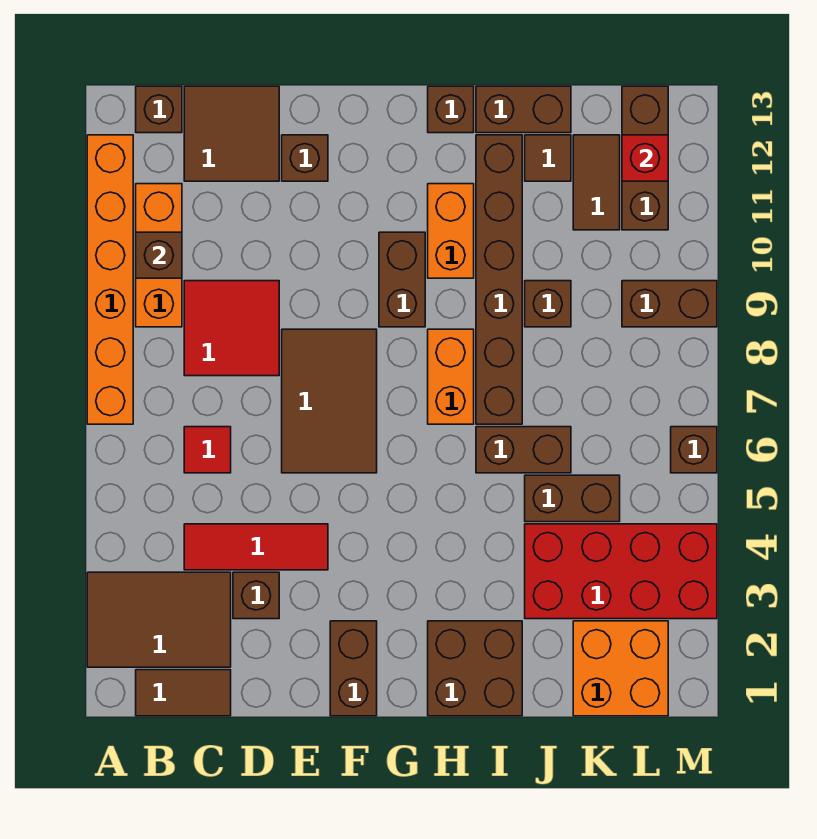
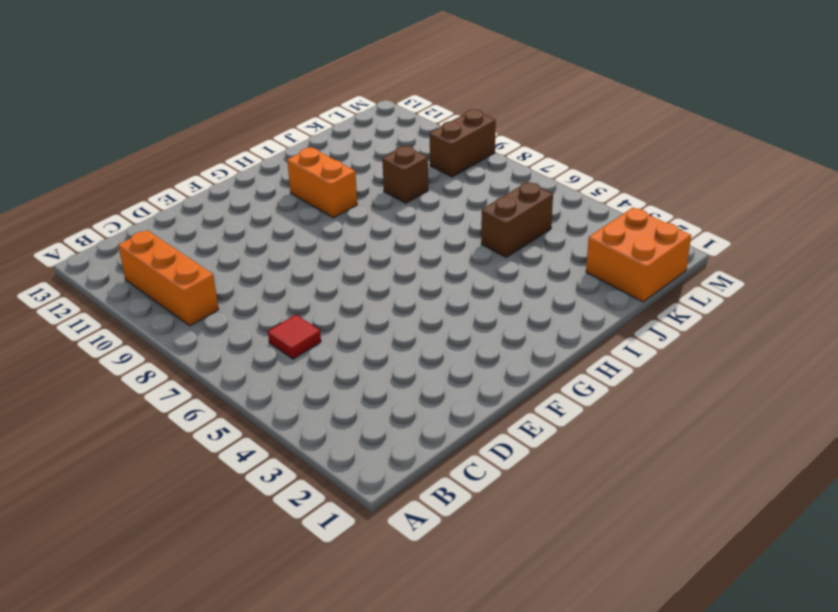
none -> brown 2x3 tile [87,572,231,667]
none -> orange 1x6 brick [87,135,133,424]
none -> brown 1x2 tile [136,670,231,716]
none -> brown 1x1 brick [136,86,182,133]

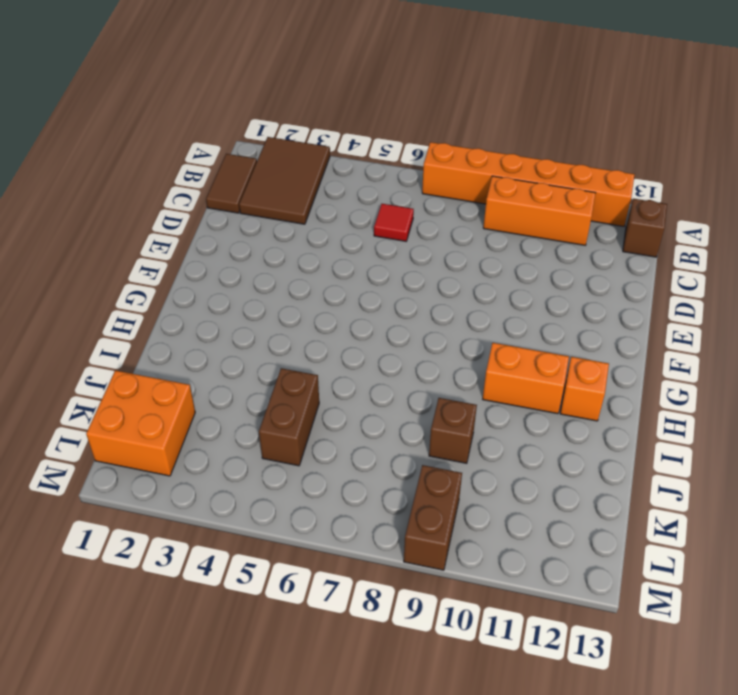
orange 1x1 brick [560,357,609,421] -> none
none -> red 1x3 tile [184,524,328,570]
none -> red 2x2 tile [184,281,279,376]
none -> brown 2x2 tile [184,86,279,181]
none -> brown 1x1 brick [233,572,279,619]

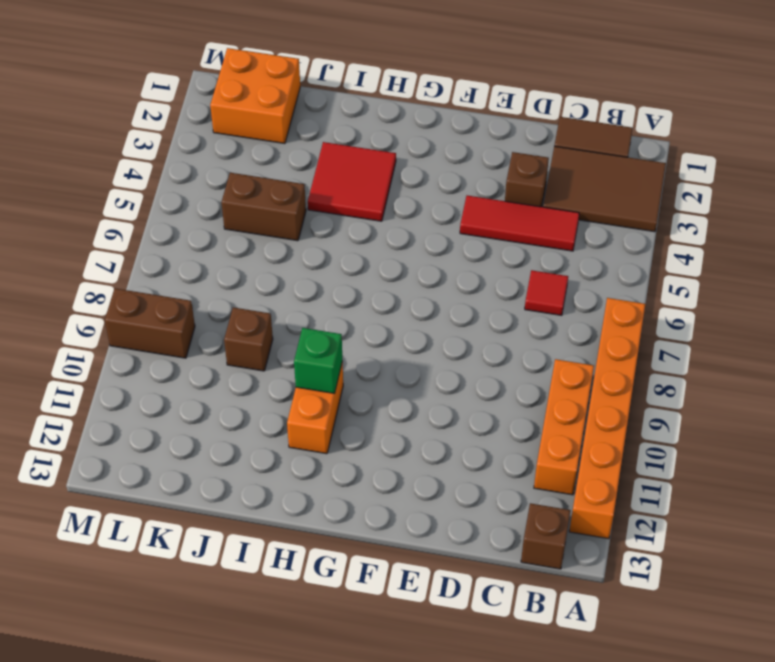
red 2x2 tile [308,142,396,221] -> red 2x2 tile moved to [184,281,279,376]
green 1x1 brick [294,328,342,394] -> none
none -> brown 2x2 tile [184,86,279,181]
none -> brown 2x3 tile [282,329,377,473]
none -> brown 1x1 brick [282,135,328,181]
none -> brown 1x2 brick [330,621,377,716]

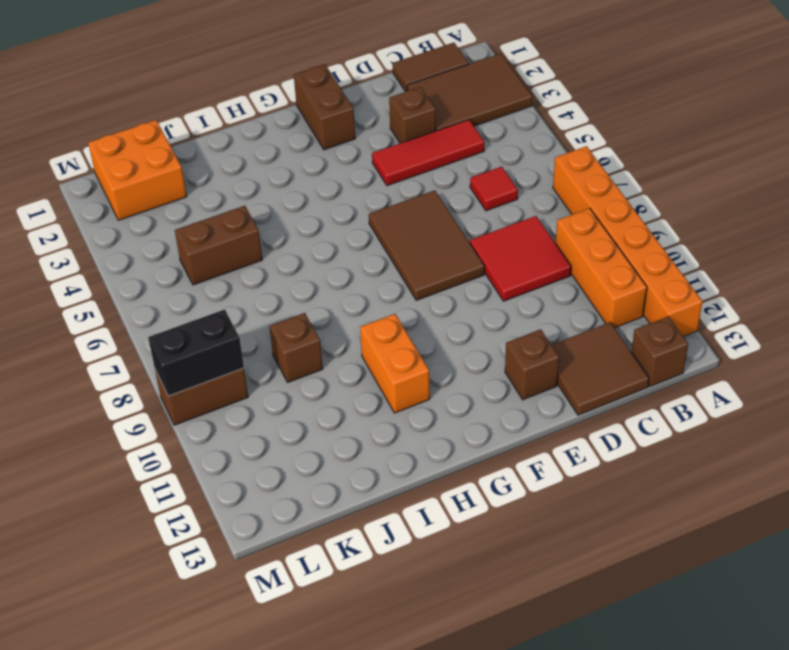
black 1x2 brick [148,309,244,396] -> none
none -> brown 1x2 brick [379,232,425,327]
none -> brown 2x2 brick [428,621,522,716]
none -> orange 1x2 brick [428,329,474,424]
none -> brown 1x1 brick [428,86,474,133]

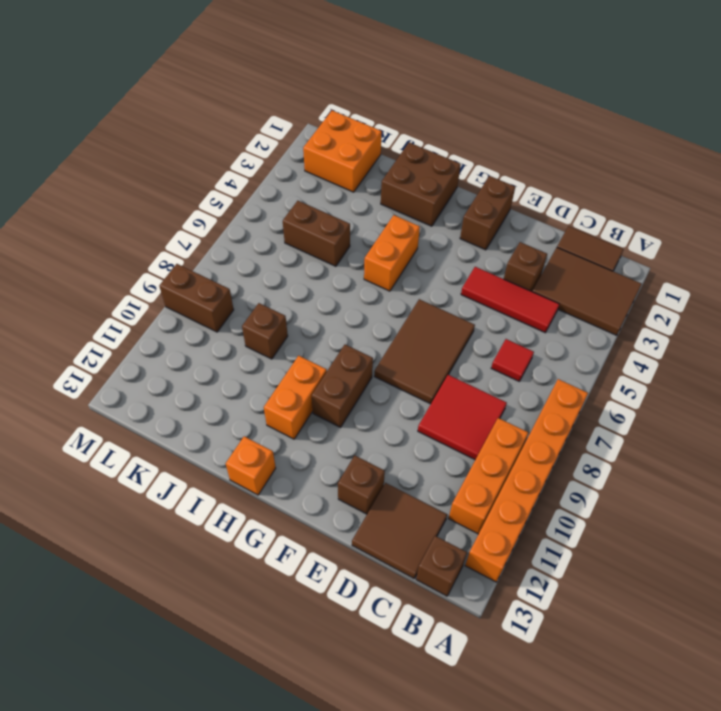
orange 1x2 brick [364,215,420,291] -> orange 1x2 brick moved to [428,329,474,424]
orange 1x1 brick [226,436,276,495] -> brown 1x1 brick [428,86,474,133]
none -> brown 1x2 brick [476,427,571,473]
none -> brown 1x6 brick [476,135,522,424]
none -> brown 1x2 brick [476,86,571,133]
none -> red 2x4 brick [525,524,717,619]

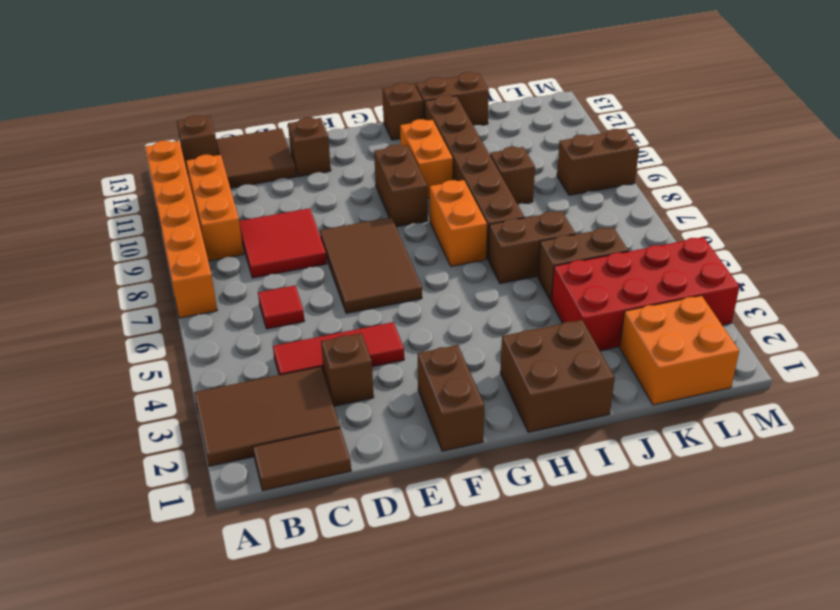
none -> brown 1x1 tile [525,135,571,181]
none -> brown 1x2 tile [573,135,620,230]
none -> brown 1x3 brick [622,86,668,230]
none -> brown 1x1 brick [671,427,717,473]

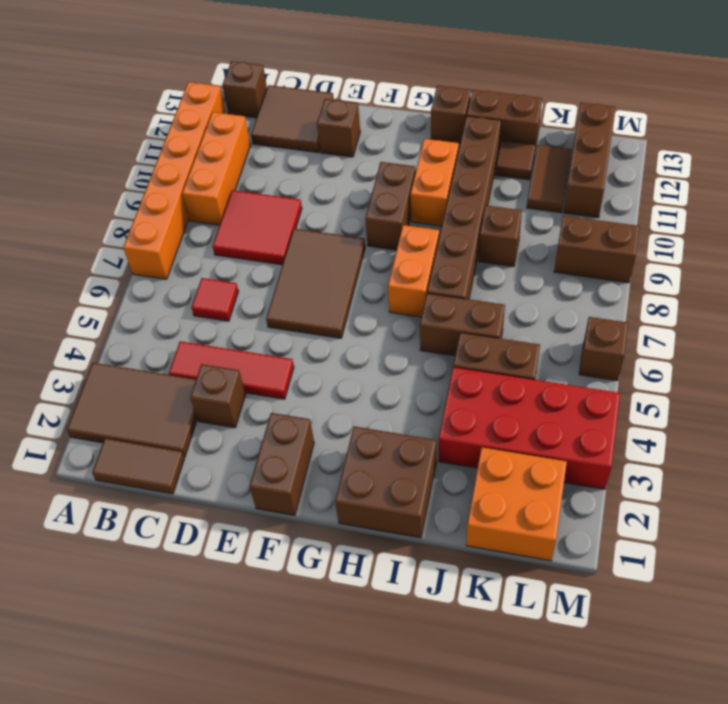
none -> brown 1x1 brick [136,232,182,278]
none -> red 1x1 brick [622,135,668,181]

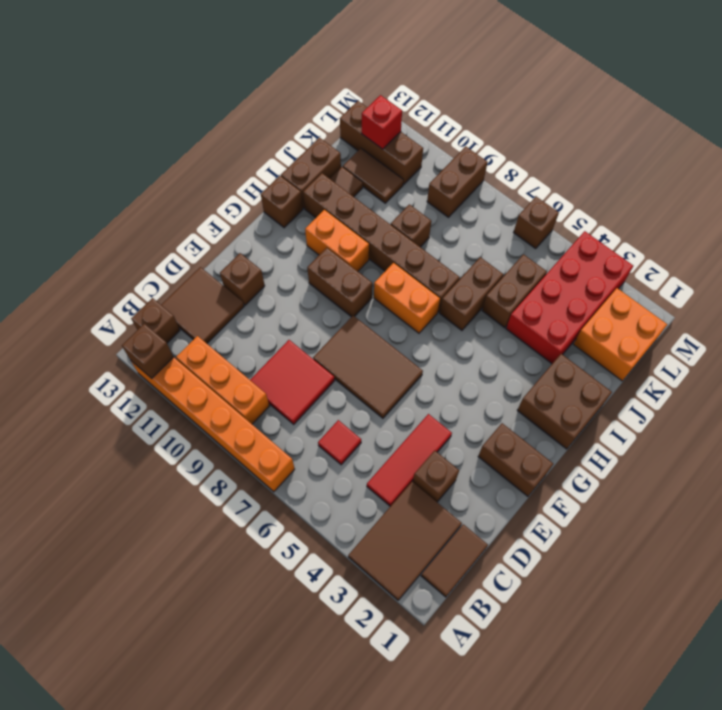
brown 1x1 brick [122,324,173,378] -> brown 1x1 brick moved to [136,232,182,278]

